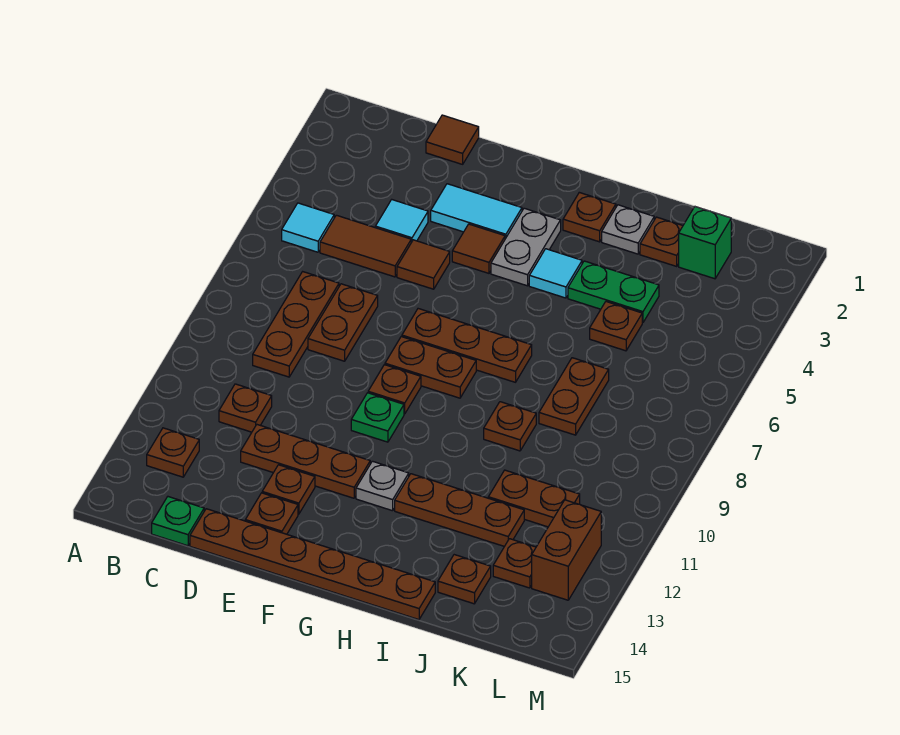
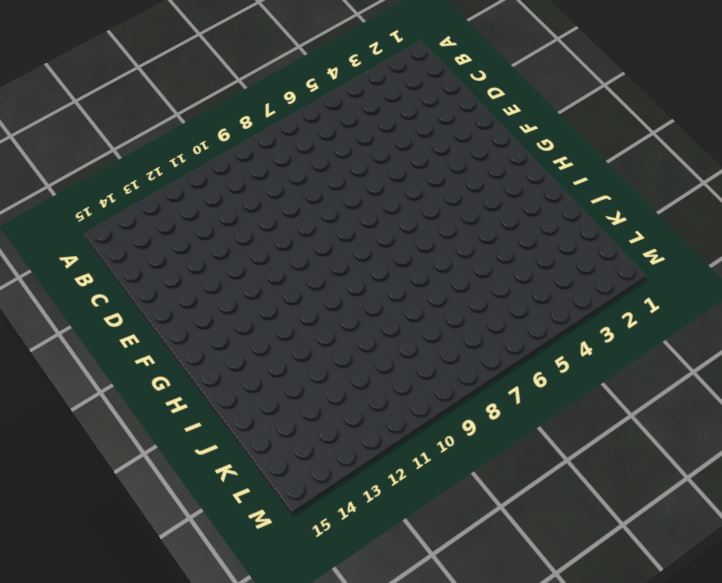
none -> cyan 1x1 tile [282,203,334,252]
none -> brown 1x1 plate [147,428,199,477]
none -> brown 1x2 tile [320,215,411,277]
none -> brown 1x3 plate [253,272,339,377]

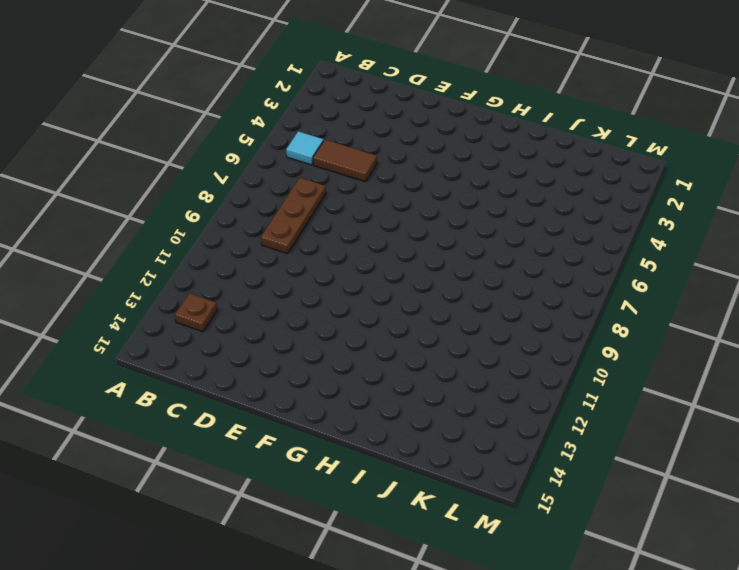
none -> brown 1x1 plate [219,384,272,432]
none -> green 1x1 plate [152,497,204,546]
none -> brown 1x1 tile [426,115,479,164]
none -> cyan 1x1 tile [375,200,428,242]

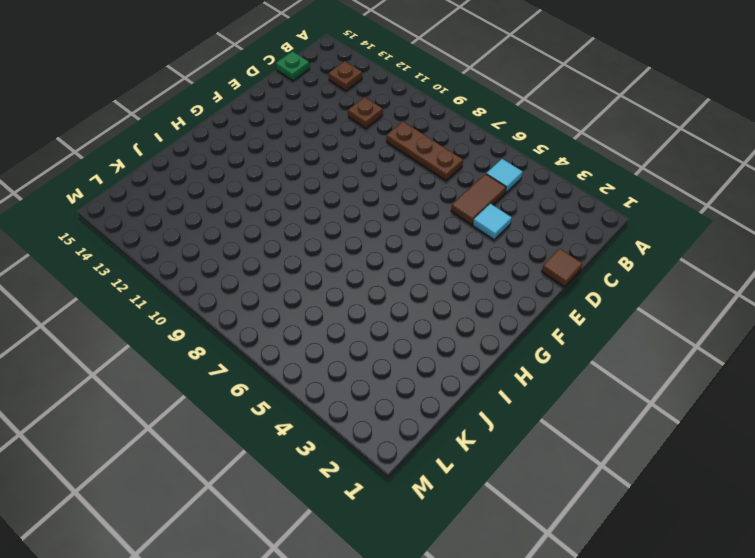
none -> brown 1x2 plate [308,284,378,361]
none -> brown 1x3 plate [241,425,370,498]
none -> brown 1x6 plate [190,509,435,620]
none -> cyan 1x2 tile [431,184,522,239]

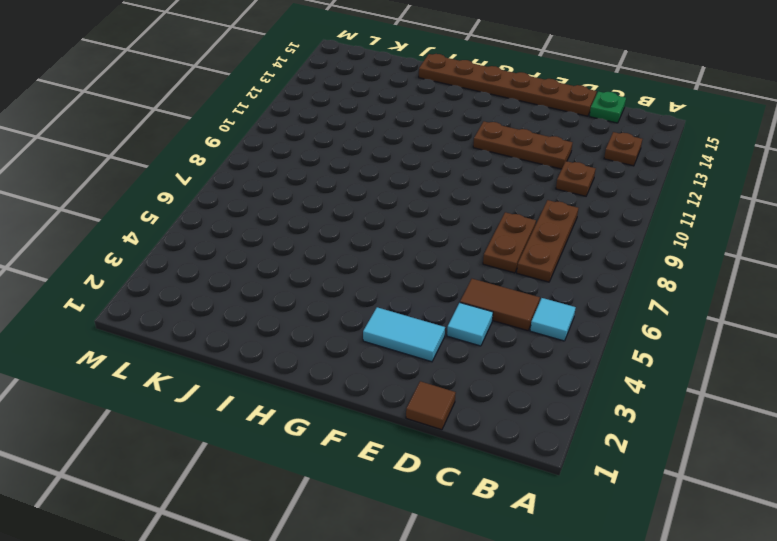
none -> brown 1x1 tile [397,240,450,289]
none -> brown 1x1 plate [262,465,315,514]
none -> brown 1x1 plate [245,493,298,534]
none -> brown 1x1 tile [452,224,505,273]

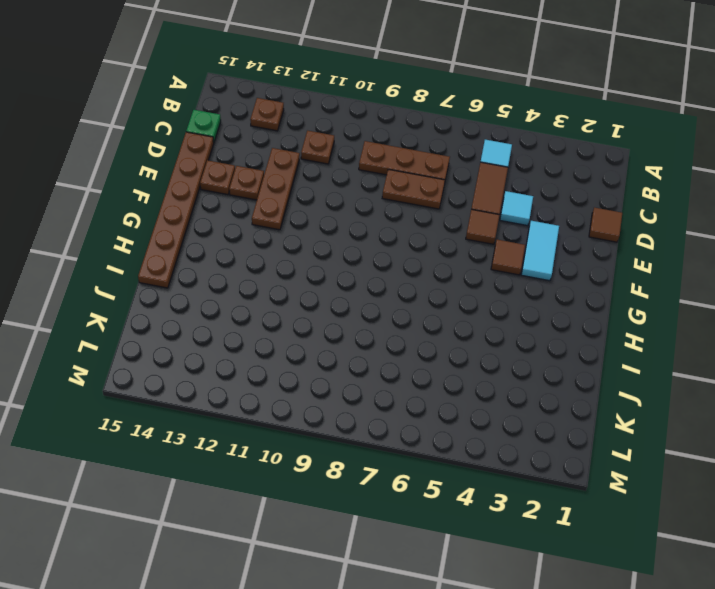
none -> brown 1x3 plate [402,309,532,382]
none -> brown 1x2 plate [385,337,476,398]
none -> brown 1x1 plate [368,365,421,414]
none -> green 1x1 plate [351,393,404,442]

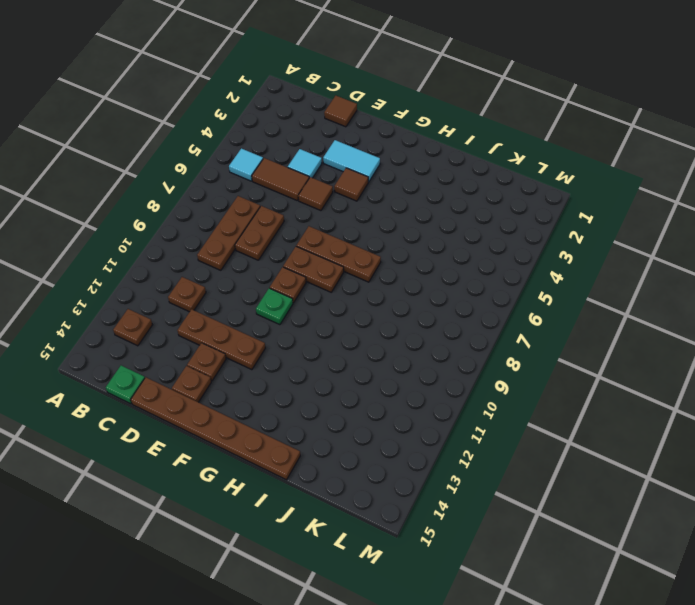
none -> grey 1x2 plate [491,208,561,286]
none -> grey 1x1 plate [356,461,409,511]
none -> brown 1x1 plate [563,192,616,242]
none -> cyan 1x1 tile [529,249,582,298]

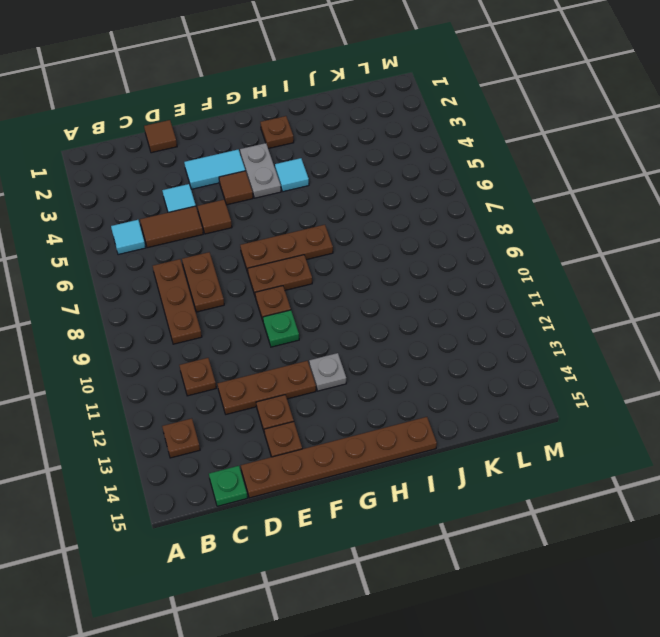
none -> brown 1x3 plate [395,474,524,546]
none -> grey 1x1 plate [602,205,654,254]
none -> green 1x2 plate [568,261,659,323]
none -> brown 1x1 plate [484,402,536,451]

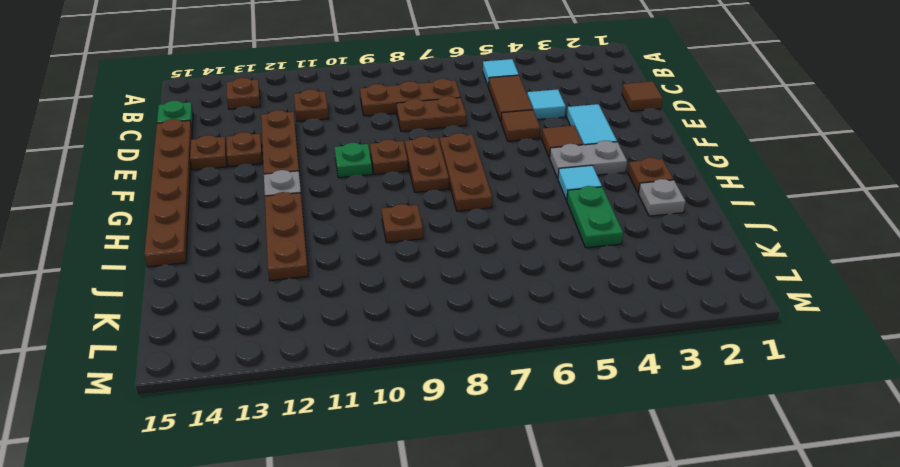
none -> brown 1x1 plate [640,217,683,266]
none -> brown 1x1 plate [590,302,642,351]
none -> brown 1x2 plate [539,358,609,435]
none -> brown 1x2 plate [488,470,580,527]

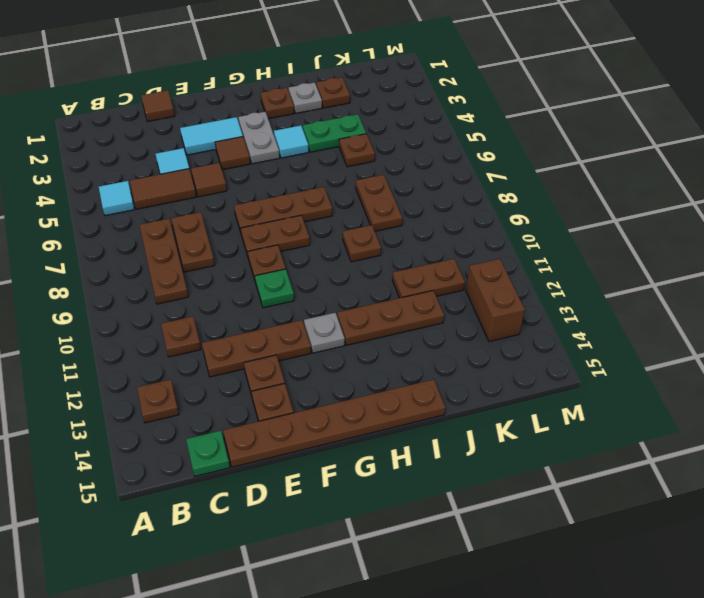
none -> brown 1x1 plate [438,555,491,604]
none -> green 1x1 brick [679,207,731,279]
none -> brown 1x1 plate [493,539,536,588]

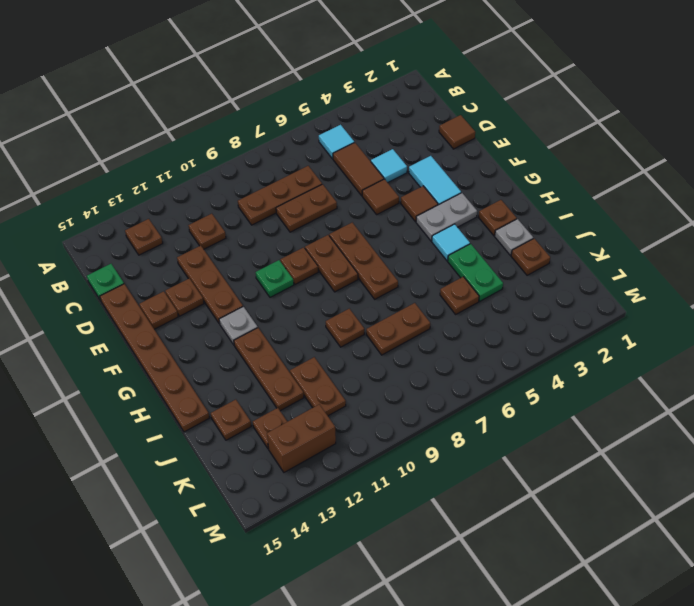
none -> green 1x1 brick [679,207,731,279]

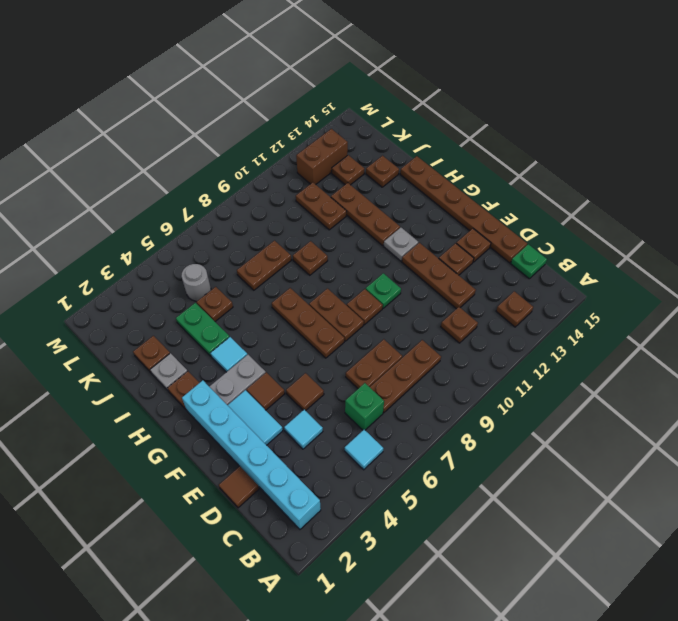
cyan 1x6 brick [182,380,321,529] -> none
green 1x1 brick [345,383,384,430] -> green 1x1 brick moved to [679,207,731,279]
grey 1x1 round brick [181,264,211,301] -> none
none -> brown 1x2 tile [320,215,411,277]

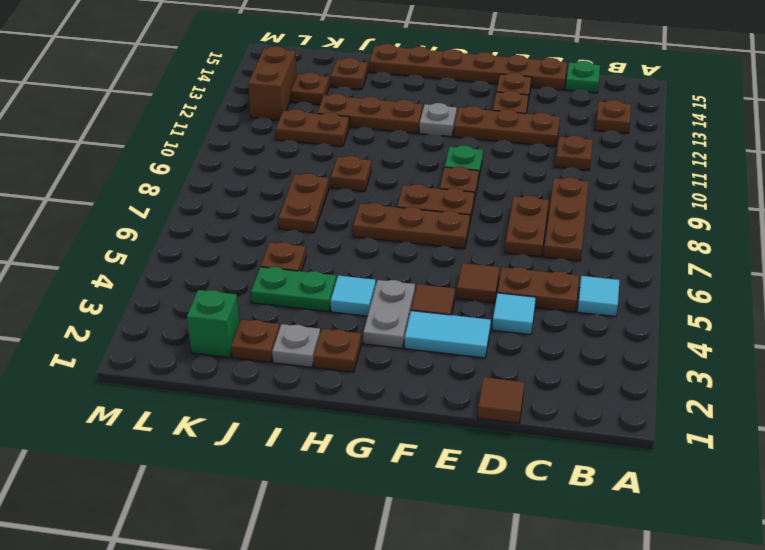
brown 1x2 plate [497,267,579,312] -> brown 1x2 tile [320,215,411,277]

